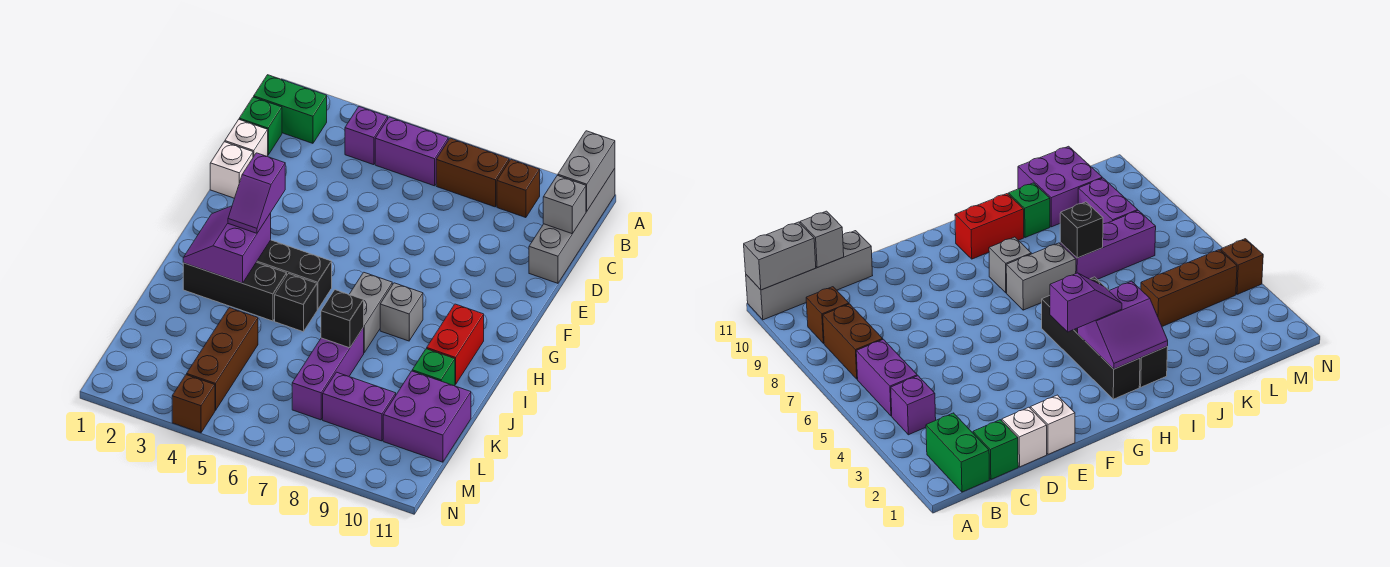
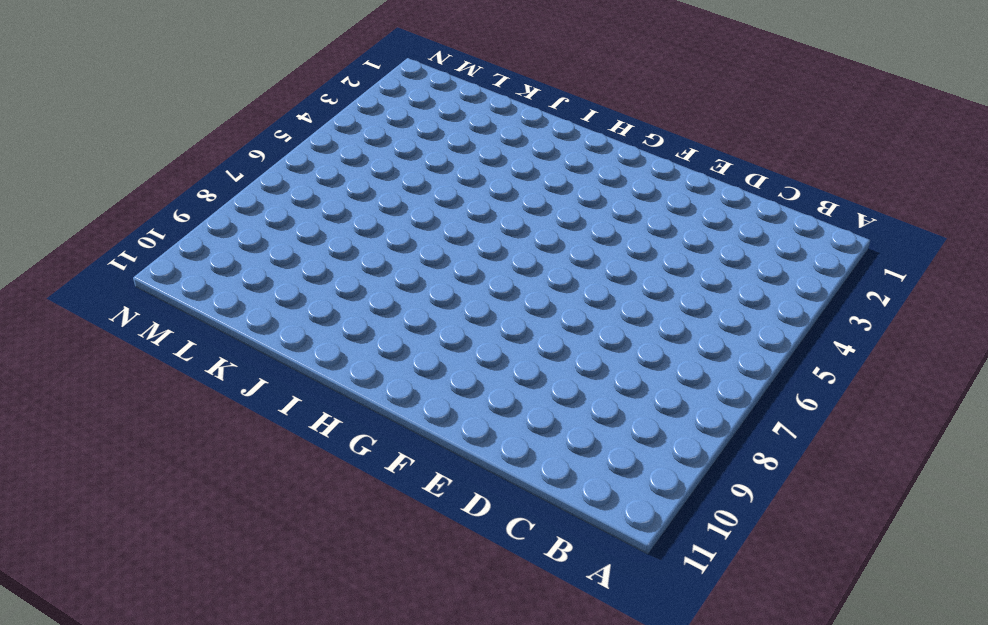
none -> grey 1x4 brick [529,169,615,283]
none -> green 1x2 brick [254,75,327,143]
none -> purple 1x1 brick [345,107,388,165]

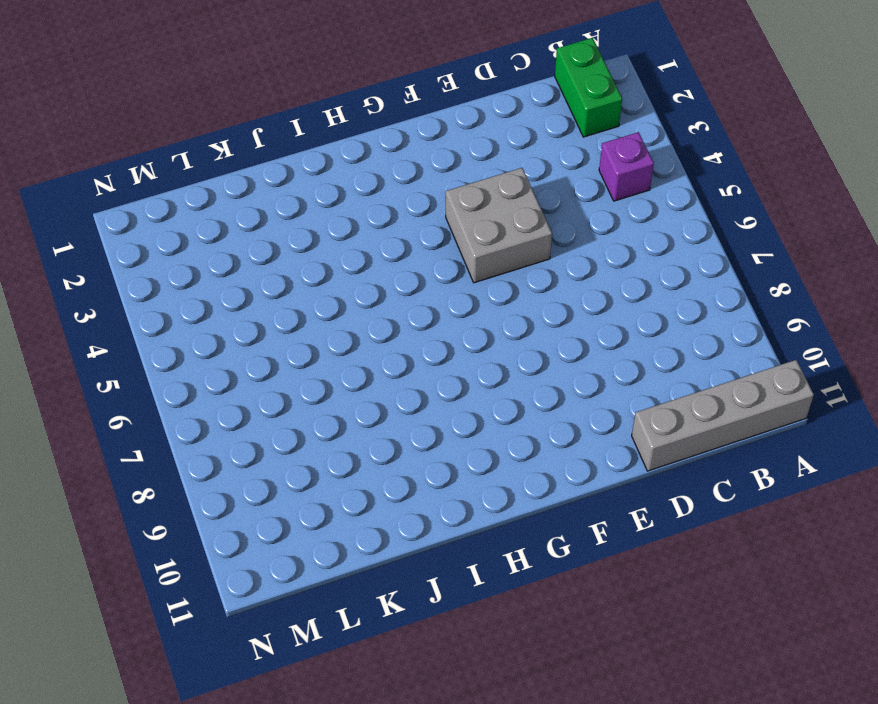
grey 2x2 brick [446,168,552,283] -> none
none -> purple 1x2 brick [375,117,448,186]
none -> brown 1x2 brick [436,138,509,207]
none -> brown 1x1 brick [497,160,540,218]

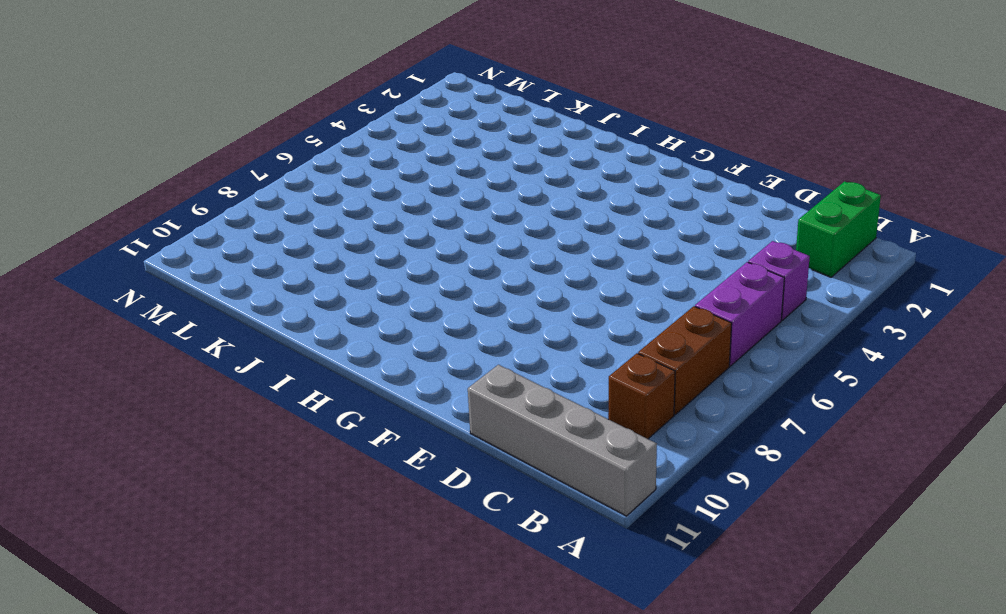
none -> green 1x1 brick [239,97,282,155]
none -> white 1x1 brick [225,120,268,157]
none -> white 1x1 brick [210,142,253,198]

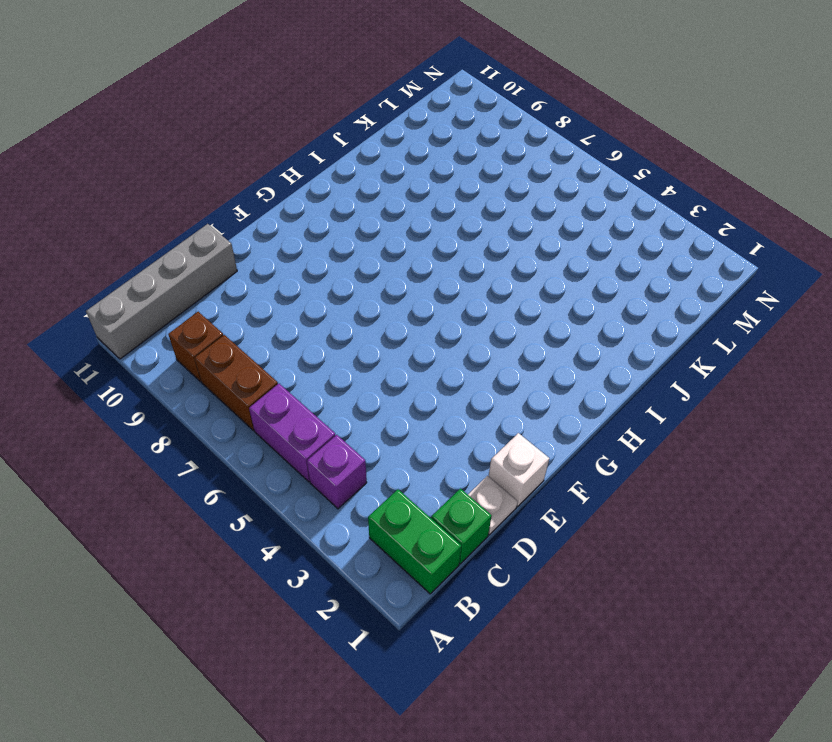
white 1x1 plate [468,476,518,535] -> white 1x1 brick [225,120,268,157]
none -> black 1x4 brick [257,240,332,309]
none -> grey 1x2 brick [349,272,392,353]
none -> grey 1x1 brick [380,283,423,341]

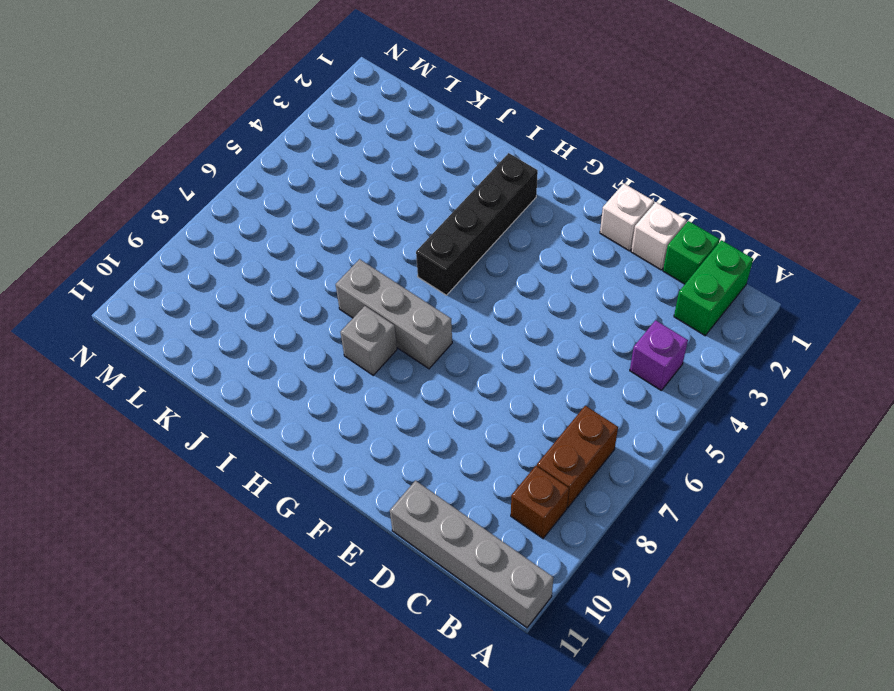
grey 1x3 brick [336,259,452,369] -> grey 1x2 brick [349,272,392,353]
none -> purple 1x2 brick [375,117,448,186]
none -> red 1x2 brick [427,304,484,385]
none -> black 1x3 brick [183,262,287,321]

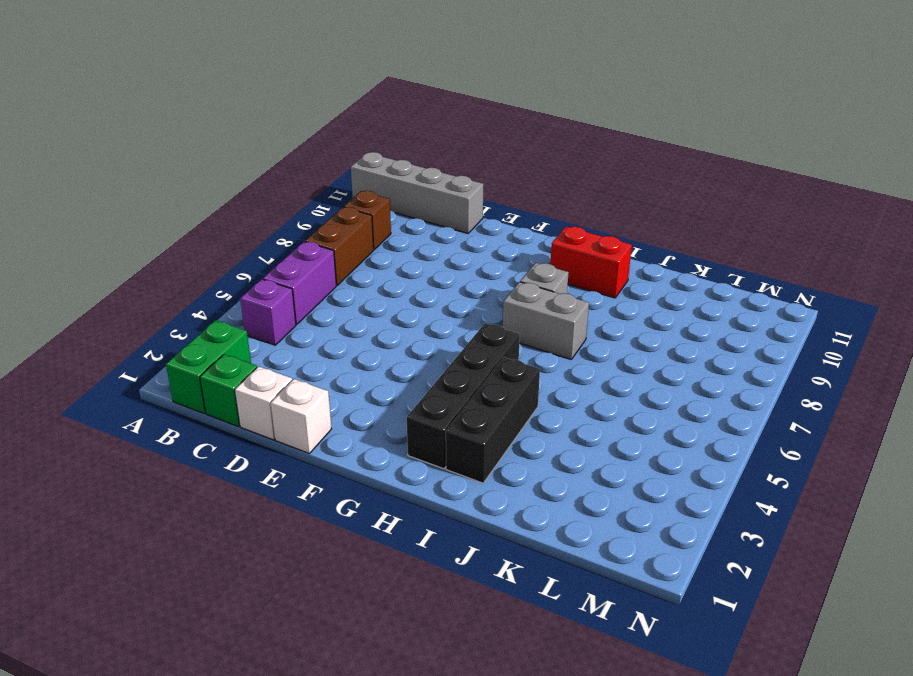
none -> black 1x1 brick [275,274,317,332]
none -> purple 1x3 brick [292,327,364,420]
none -> green 1x1 brick [412,349,455,386]

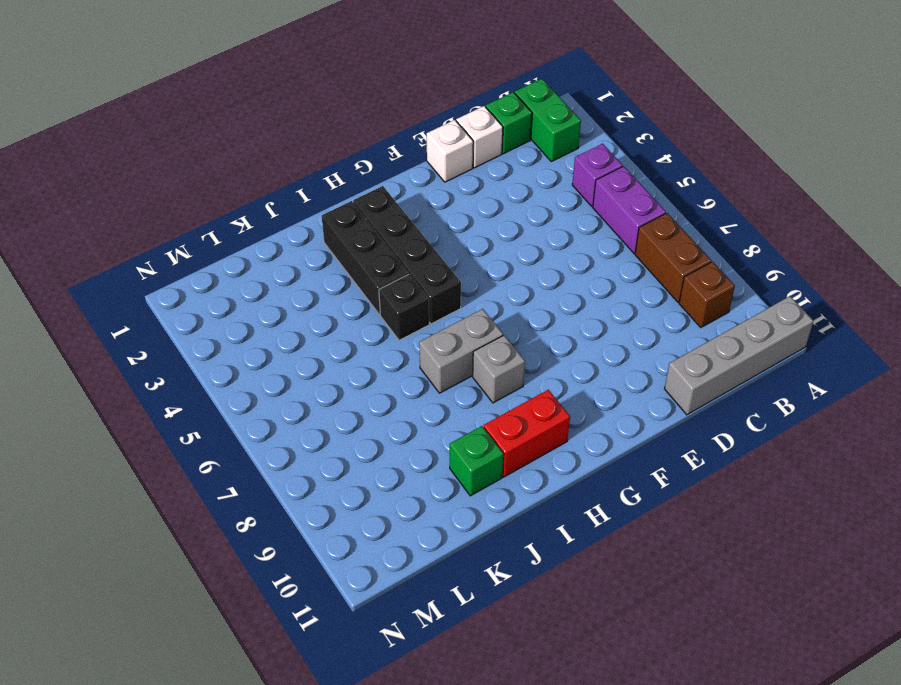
none -> purple 1x3 brick [292,327,364,420]
none -> brown 1x3 brick [187,308,258,411]
none -> purple 2x2 brick [383,371,471,462]

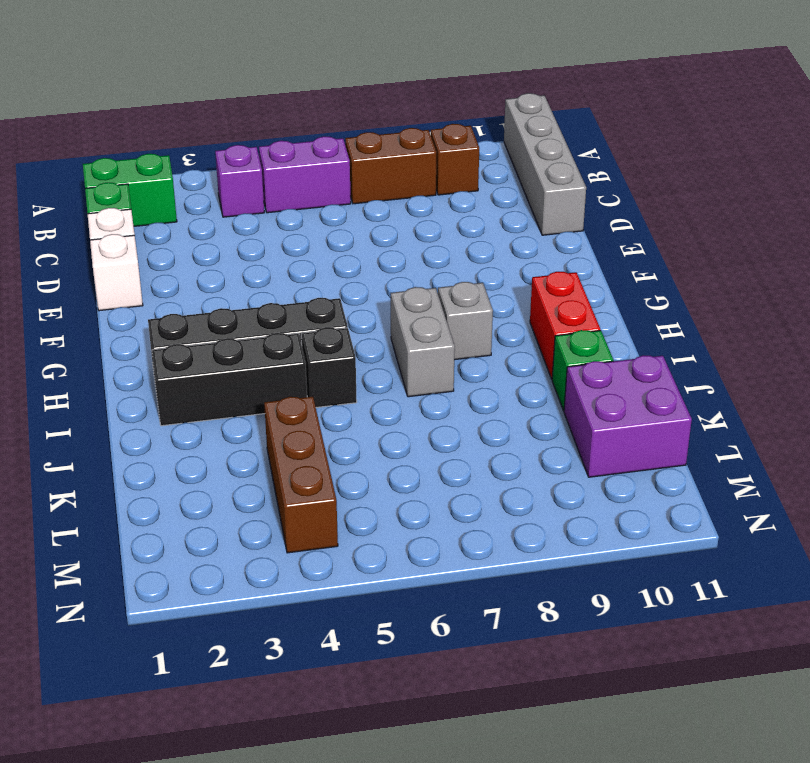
none -> purple 1x3 brick [292,327,364,420]
none -> purple 1x2 brick [323,372,396,441]
none -> brown 1x1 brick [172,375,215,433]

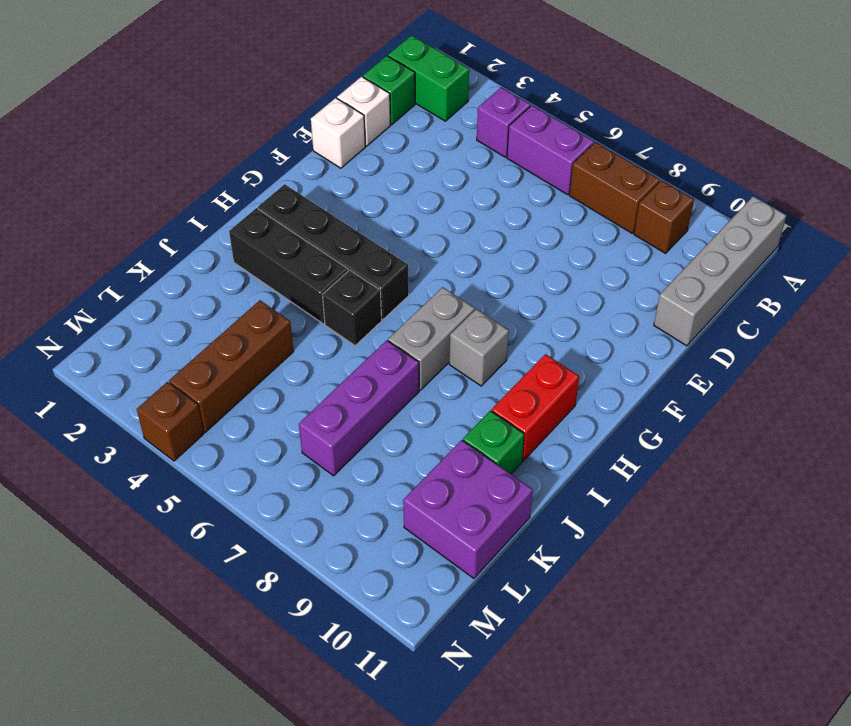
none -> purple 1x2 brick [323,372,396,441]
none -> grey 1x2 brick [558,131,615,211]
none -> grey 1x1 brick [543,175,586,234]

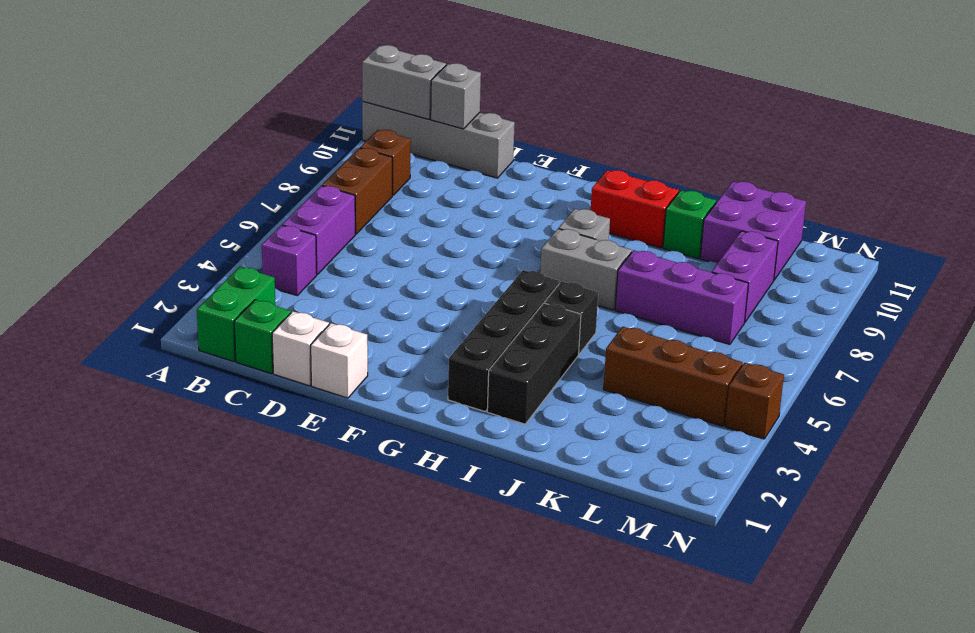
none -> purple 2x2 slope [183,206,271,283]
none -> black 1x1 brick [321,290,364,348]
none -> purple 1x2 slope [228,153,285,233]

